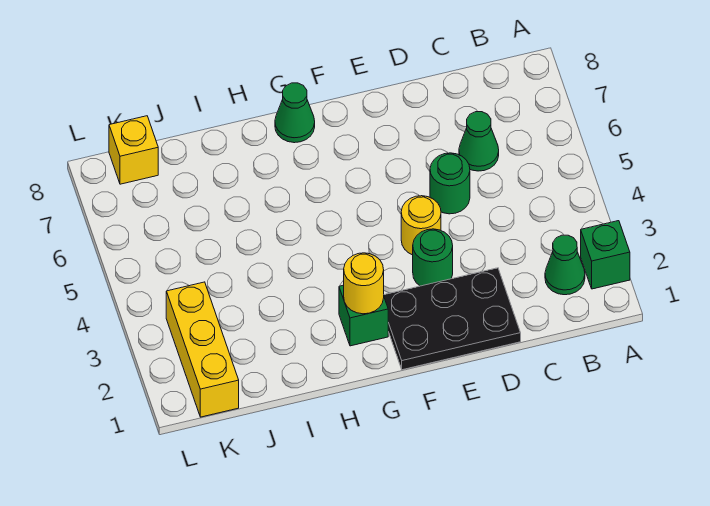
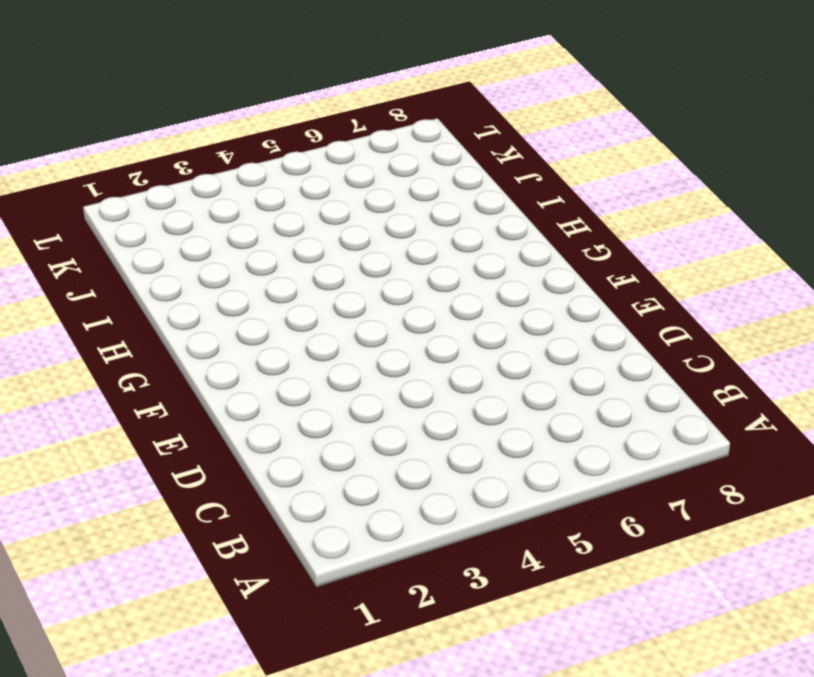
none -> green 1x1 brick [581,221,630,289]
none -> green 1x1 cone [545,235,585,295]
none -> green 1x1 cone [459,112,499,171]

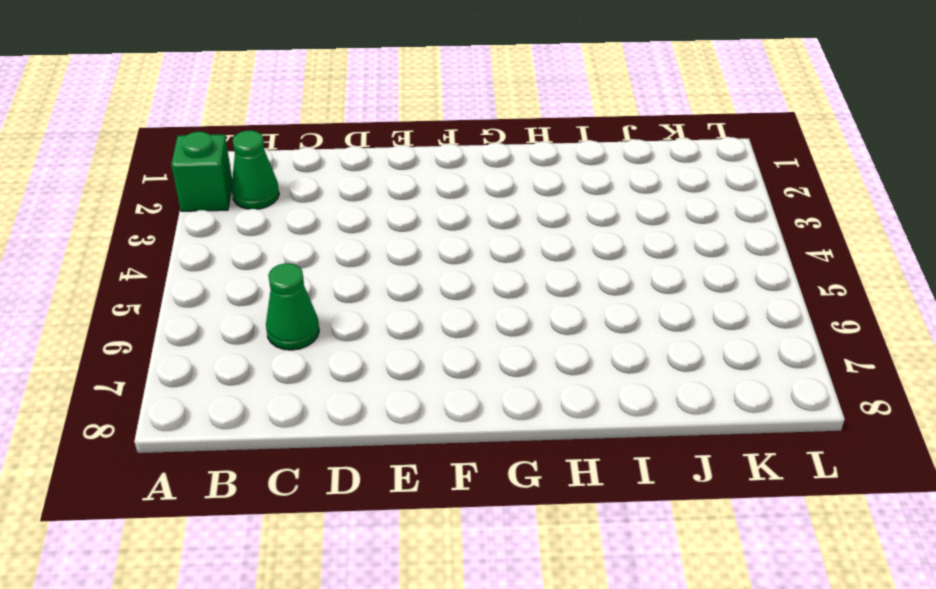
none -> black 2x3 plate [384,268,521,370]
none -> green 1x1 round brick [430,153,470,214]
none -> green 1x1 round brick [413,229,453,286]

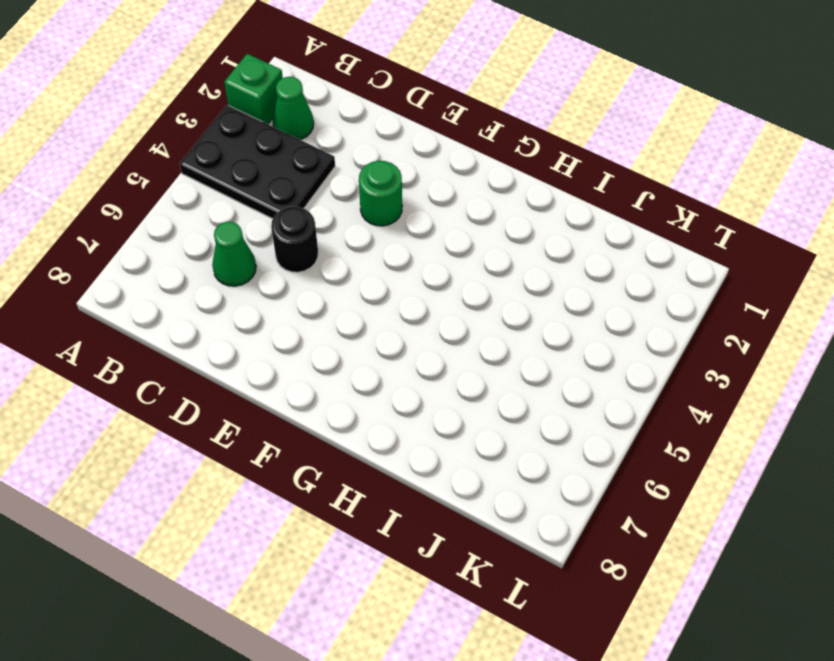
black 2x3 plate [180,105,335,219] -> black 2x3 plate moved to [384,268,521,370]
black 1x1 round brick [271,207,318,272] -> green 1x1 round brick [430,153,470,214]
none -> yellow 1x1 round brick [401,196,441,255]
none -> green 1x1 brick [339,285,388,346]
none -> green 1x1 cone [275,83,315,143]

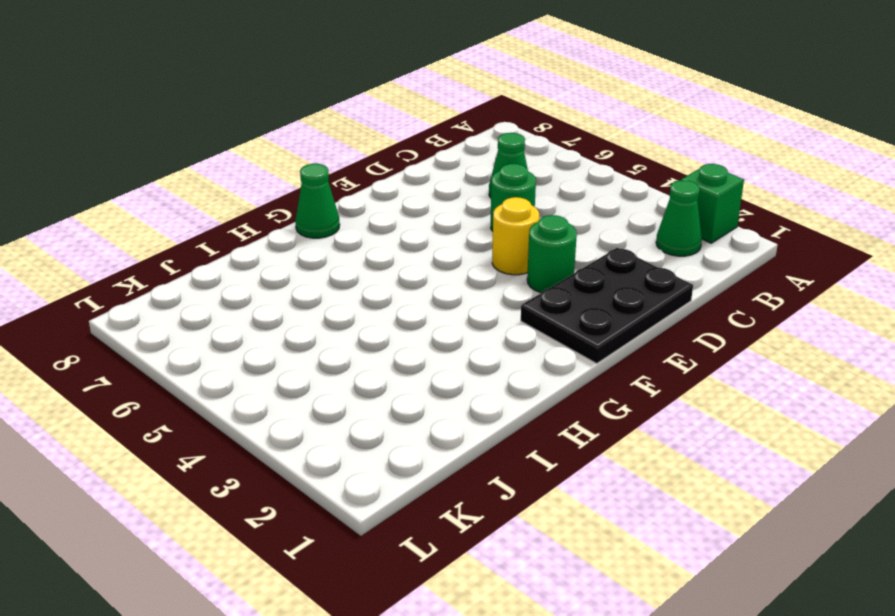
none -> green 1x1 brick [339,285,388,346]
none -> yellow 1x3 brick [166,282,239,417]
none -> yellow 1x1 brick [109,116,158,184]

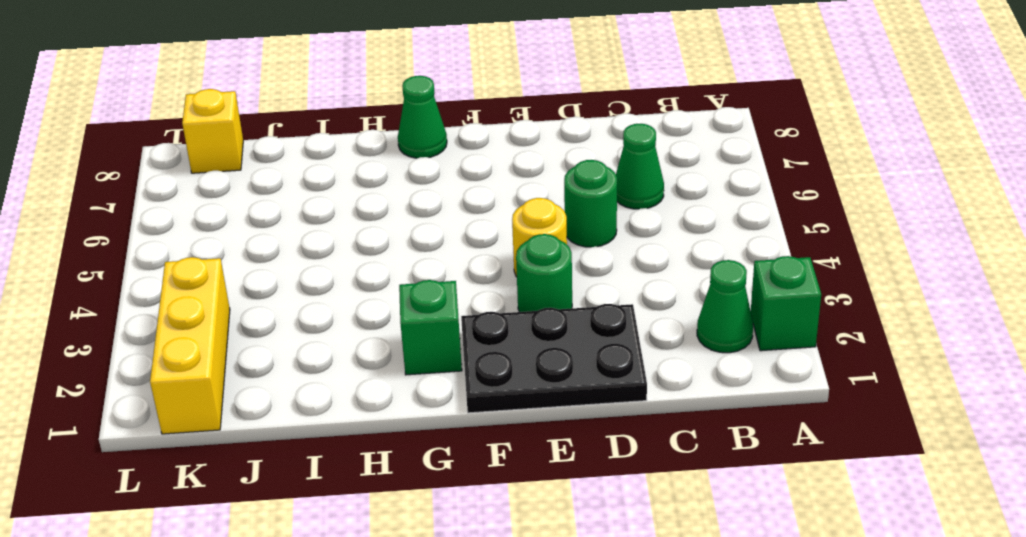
none -> yellow 1x1 round brick [344,253,384,314]

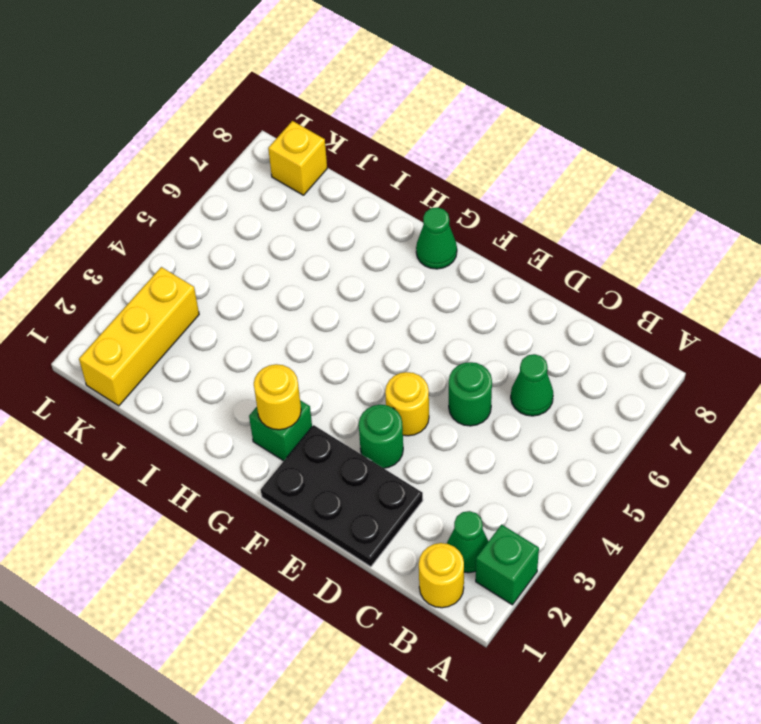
yellow 1x1 round brick [419,543,464,608] -> none

